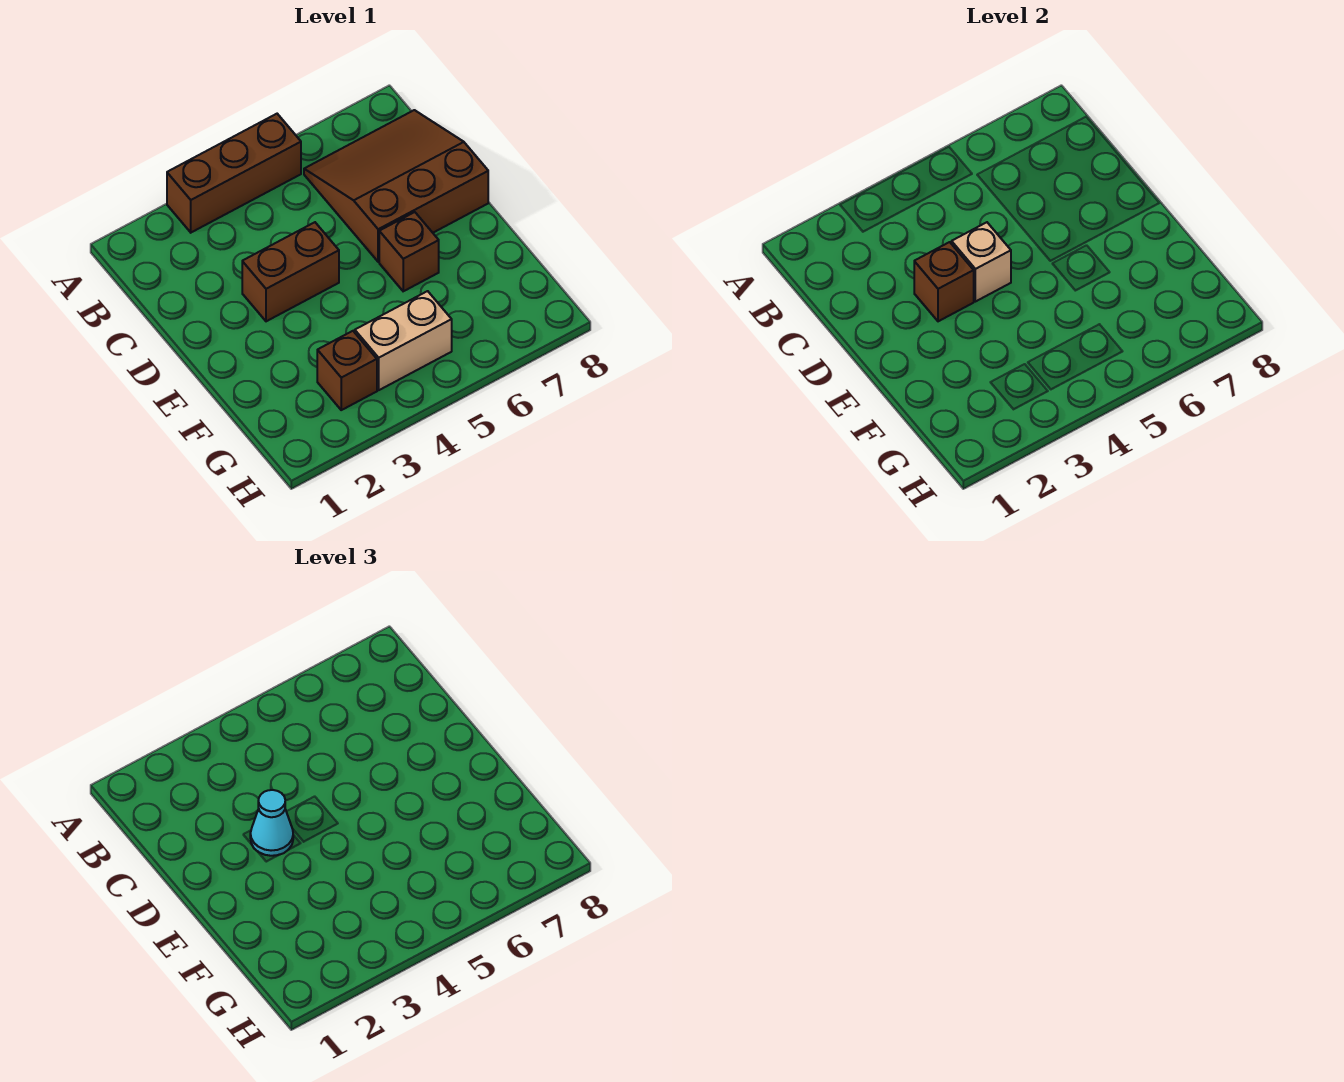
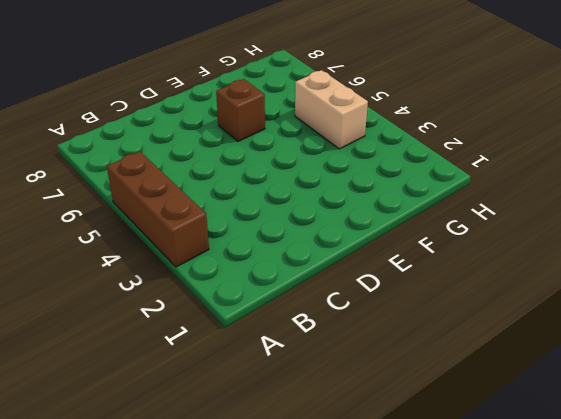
none -> brown 3x3 slope [304,110,488,262]
none -> brown 1x2 brick [242,222,339,321]

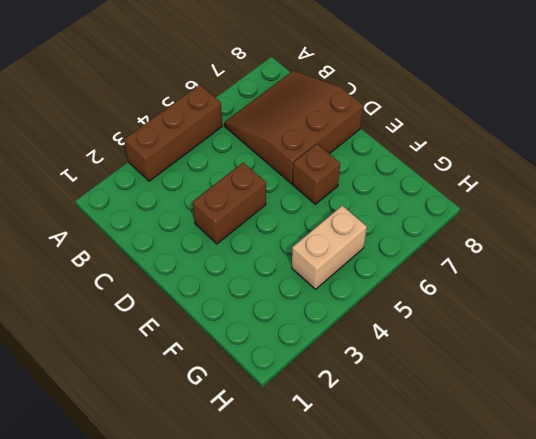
none -> brown 1x1 brick [317,331,377,410]
none -> brown 1x1 brick [914,242,974,321]

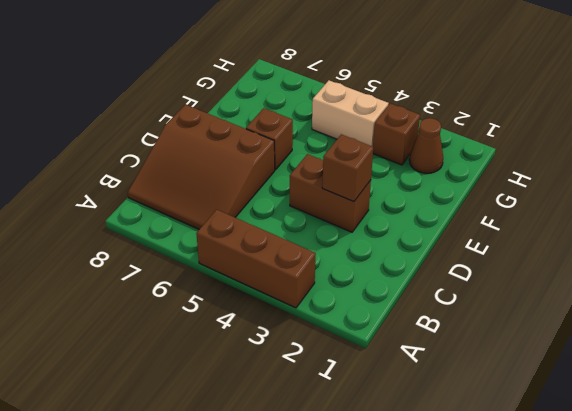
brown 1x1 cone [409,118,443,173] -> none
none -> tan 1x1 brick [952,222,1011,302]
none -> cyan 1x1 cone [250,790,293,856]

